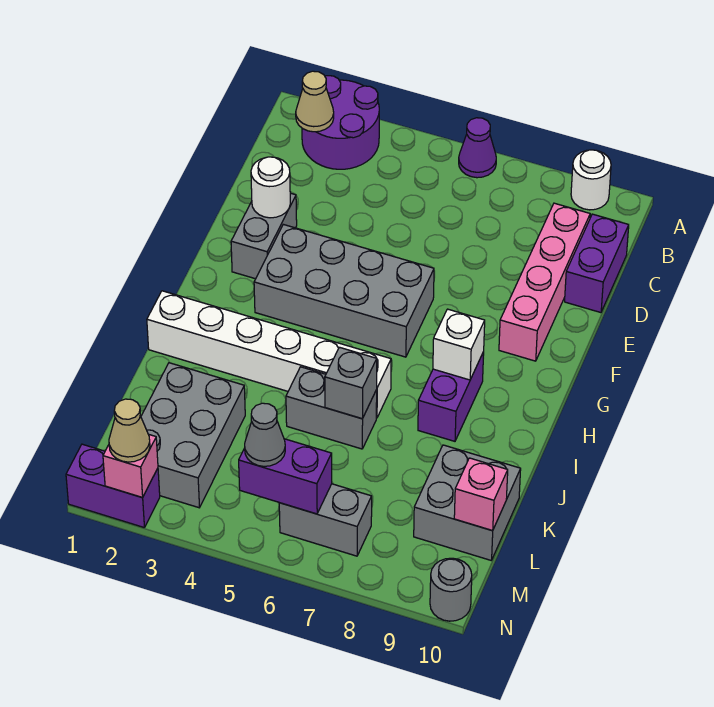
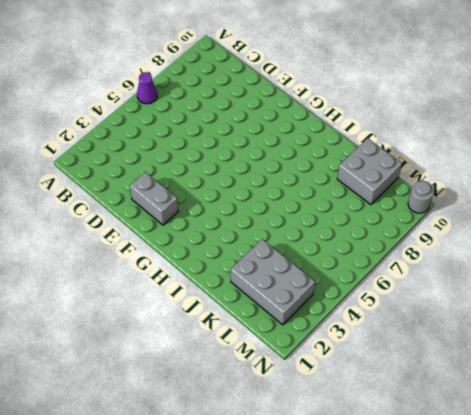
none -> purple 2x2 round brick [302,76,379,169]
none -> white 1x1 round brick [571,150,611,210]
none -> pink 1x4 brick [499,203,590,361]

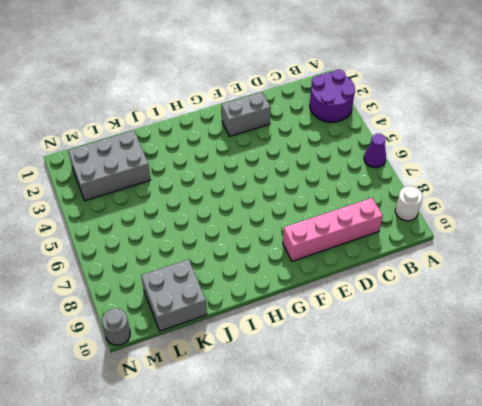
none -> purple 1x2 brick [565,214,629,313]
none -> grey 2x4 brick [254,224,434,357]
none -> purple 1x2 brick [418,352,484,441]

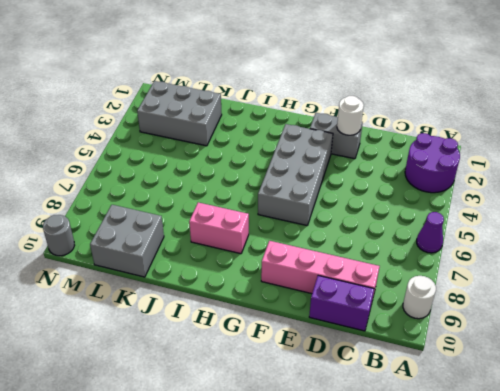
pink 1x2 brick [189,202,249,254] -> purple 1x2 brick [418,352,484,441]
none -> white 1x6 brick [147,291,391,418]
none -> grey 1x2 brick [286,367,377,449]
none -> grey 1x2 brick [279,484,372,556]

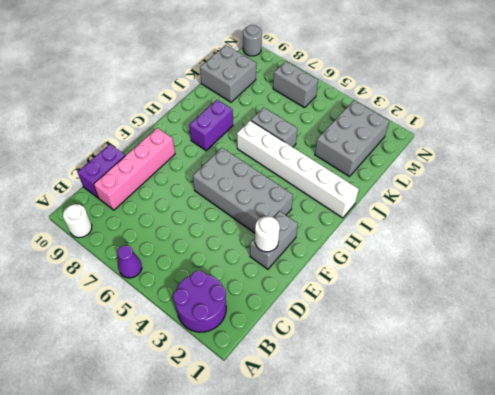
none -> purple 1x2 brick [66,444,160,528]
none -> tan 1x1 cone [296,71,334,132]
none -> white 1x1 brick [433,309,485,380]

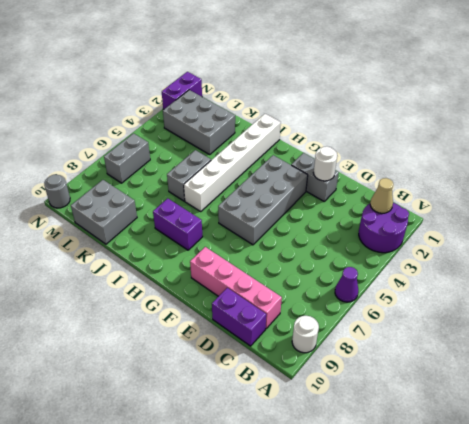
none -> white 1x1 brick [433,309,485,380]
none -> grey 1x1 brick [325,347,377,419]
none -> pink 1x1 brick [454,458,508,531]

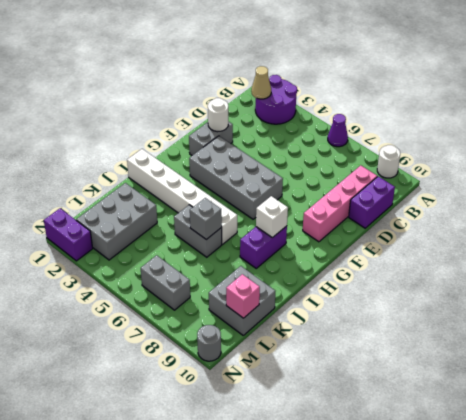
none -> purple 1x2 brick [239,439,332,514]
none -> pink 1x1 brick [103,435,158,498]
none -> grey 1x1 cone [245,403,285,466]

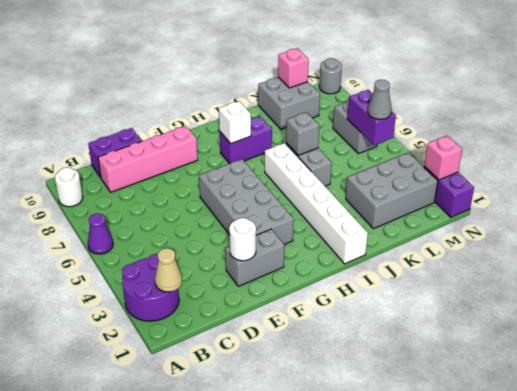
none -> tan 1x1 cone [109,399,150,462]

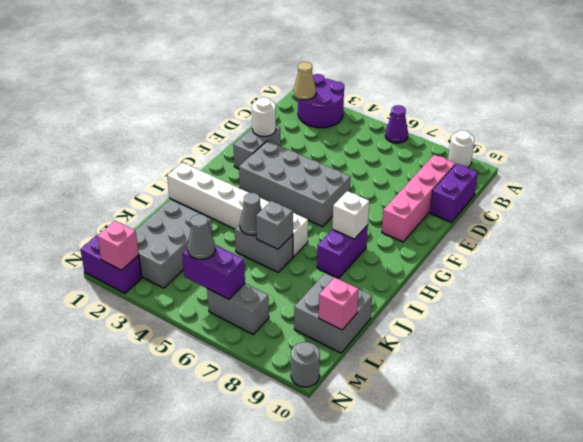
grey 1x1 cone [240,193,262,235] -> none
none -> tan 1x1 cone [109,399,150,462]

